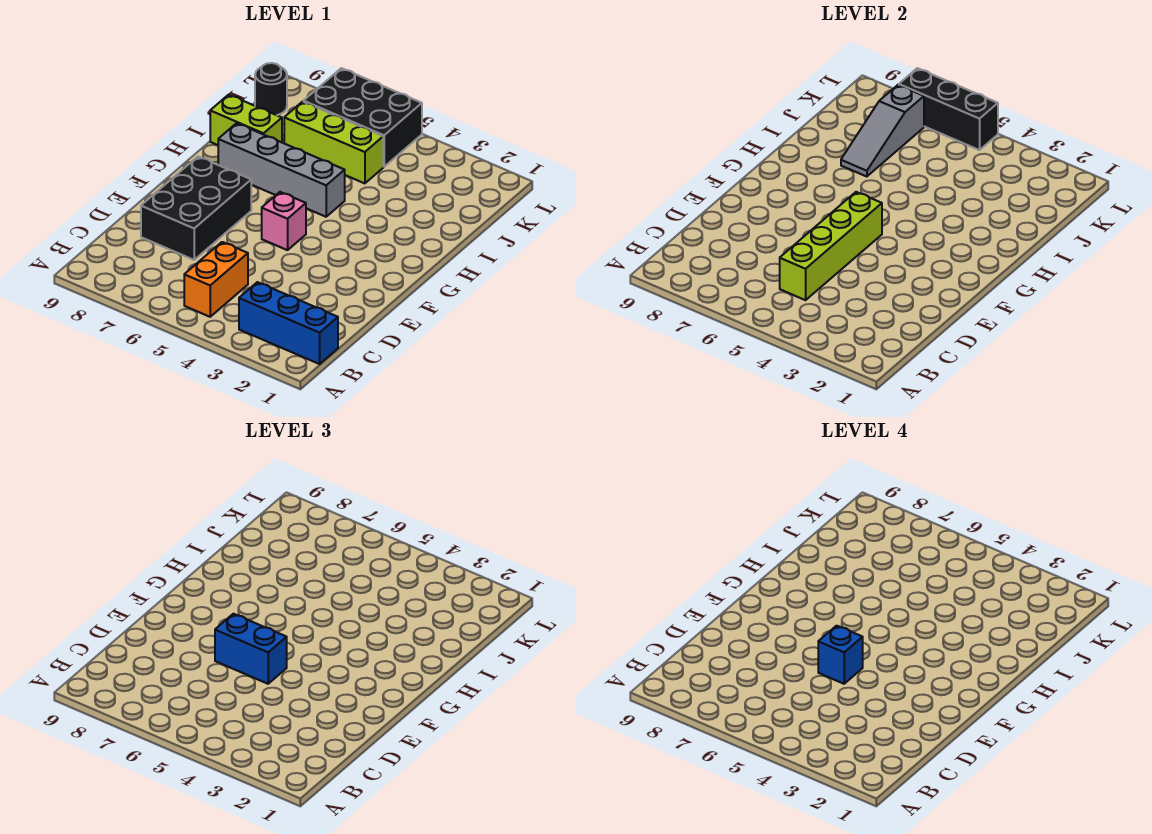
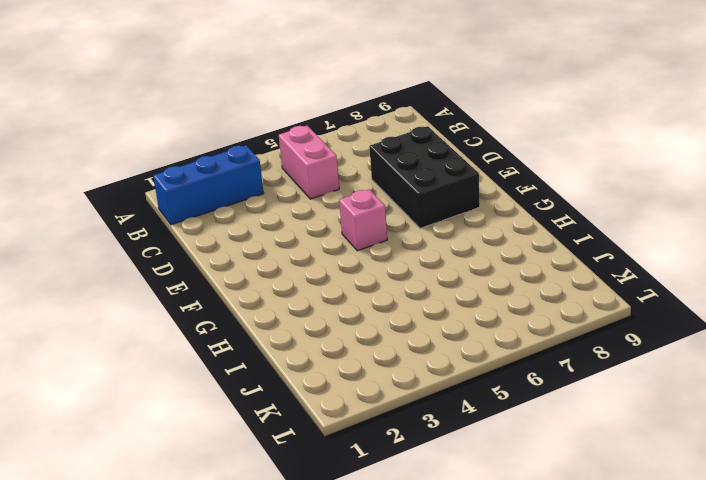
pink 1x2 brick [279,126,339,199] -> orange 1x2 brick [184,242,248,317]
none -> grey 1x4 brick [218,123,345,217]
none -> lime 1x2 brick [210,95,282,145]
none -> lime 1x3 brick [284,102,383,183]

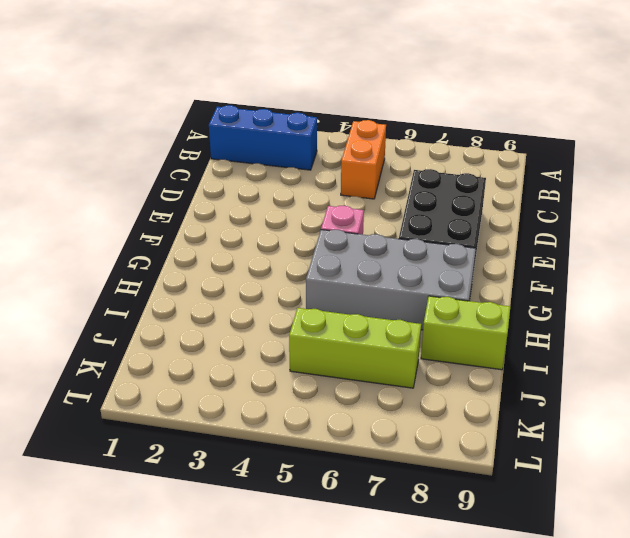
grey 2x4 brick [306,230,476,330] -> grey 1x4 brick [218,123,345,217]
none -> black 2x3 brick [304,68,422,167]
none -> black 1x1 round brick [255,63,287,115]
none -> lime 1x4 brick [780,192,882,300]

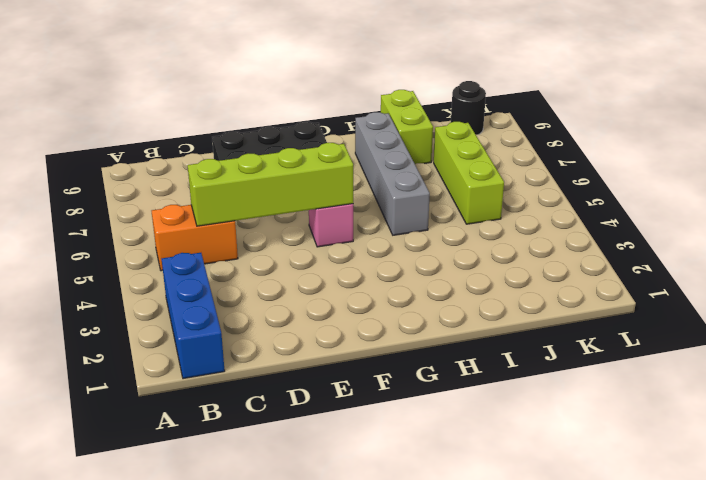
none -> black 2x3 brick [304,68,422,167]
none -> grey 1x3 slope [841,85,924,177]
none -> black 1x3 brick [899,68,998,150]

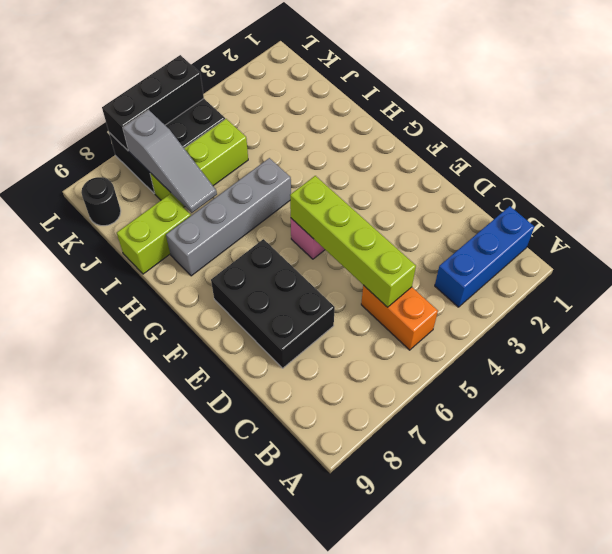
none -> blue 1x2 brick [215,614,287,684]
none -> blue 1x1 brick [818,626,863,684]

